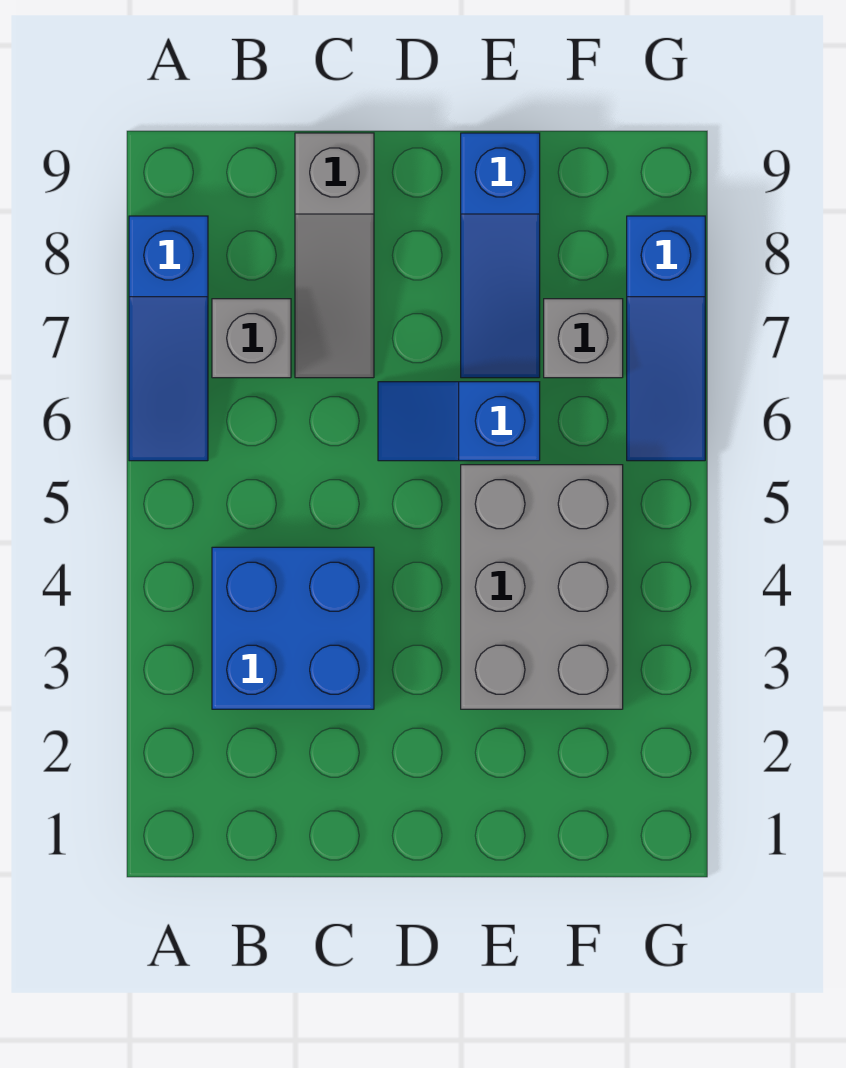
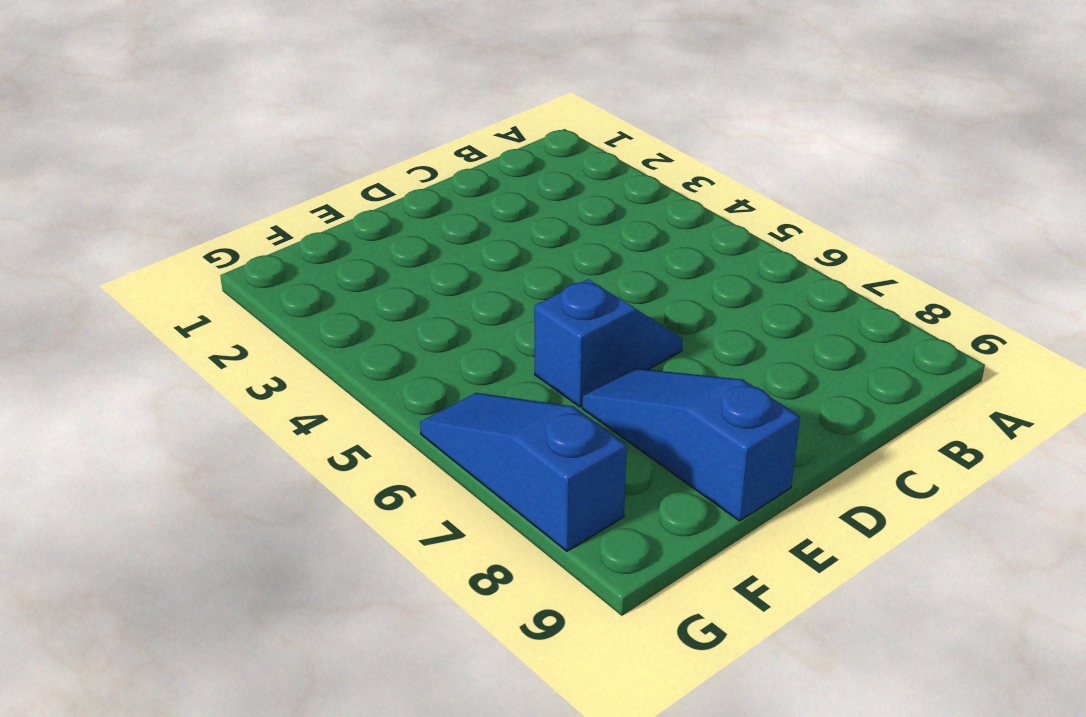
none -> blue 1x3 slope [129,216,208,461]
none -> blue 2x2 brick [212,547,374,709]

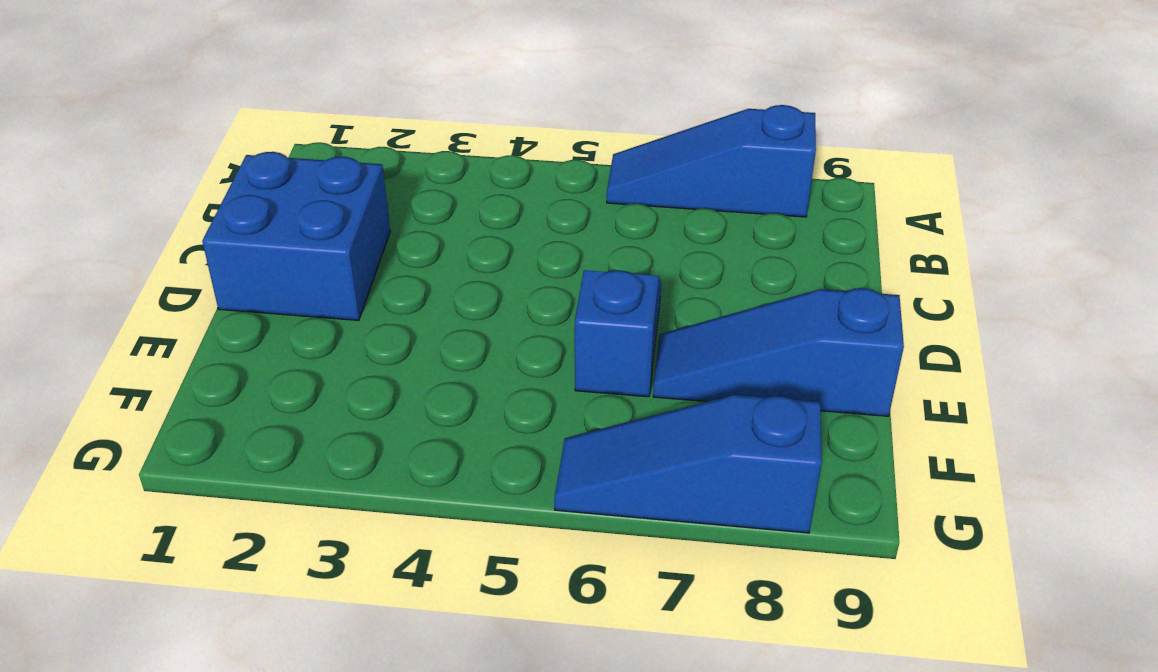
blue 2x2 brick [202,152,390,320] -> blue 2x2 brick moved to [212,547,374,709]
none -> grey 1x1 brick [212,299,291,378]
none -> grey 1x3 slope [295,133,374,378]

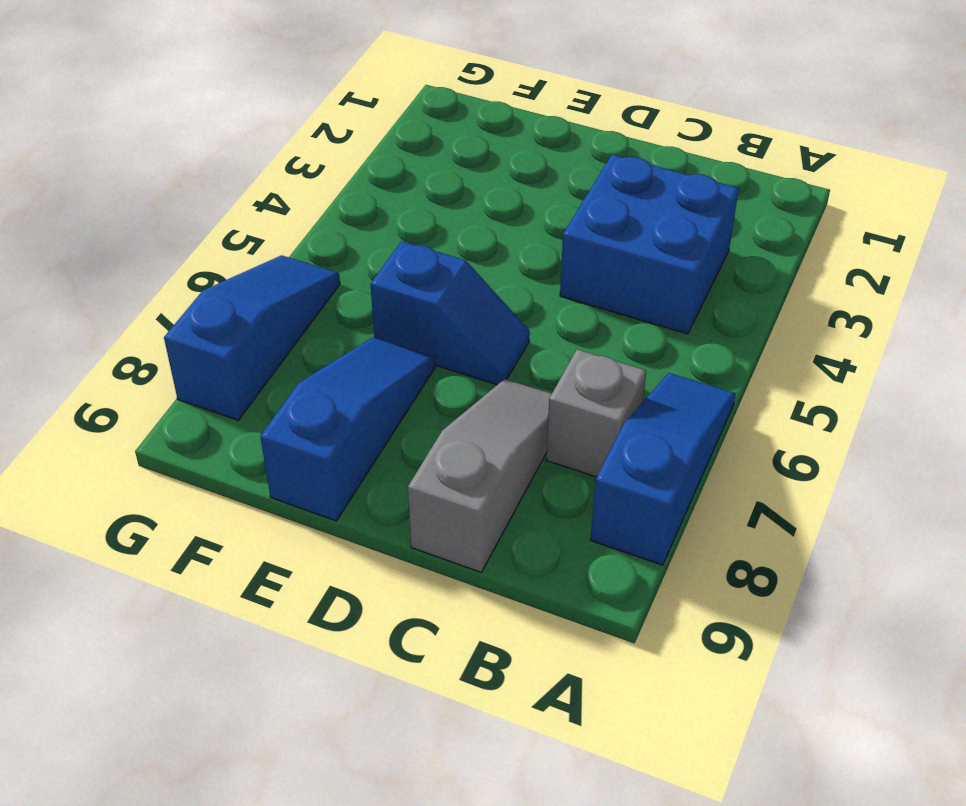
none -> grey 2x3 brick [461,465,623,709]
none -> grey 1x1 brick [544,299,623,378]

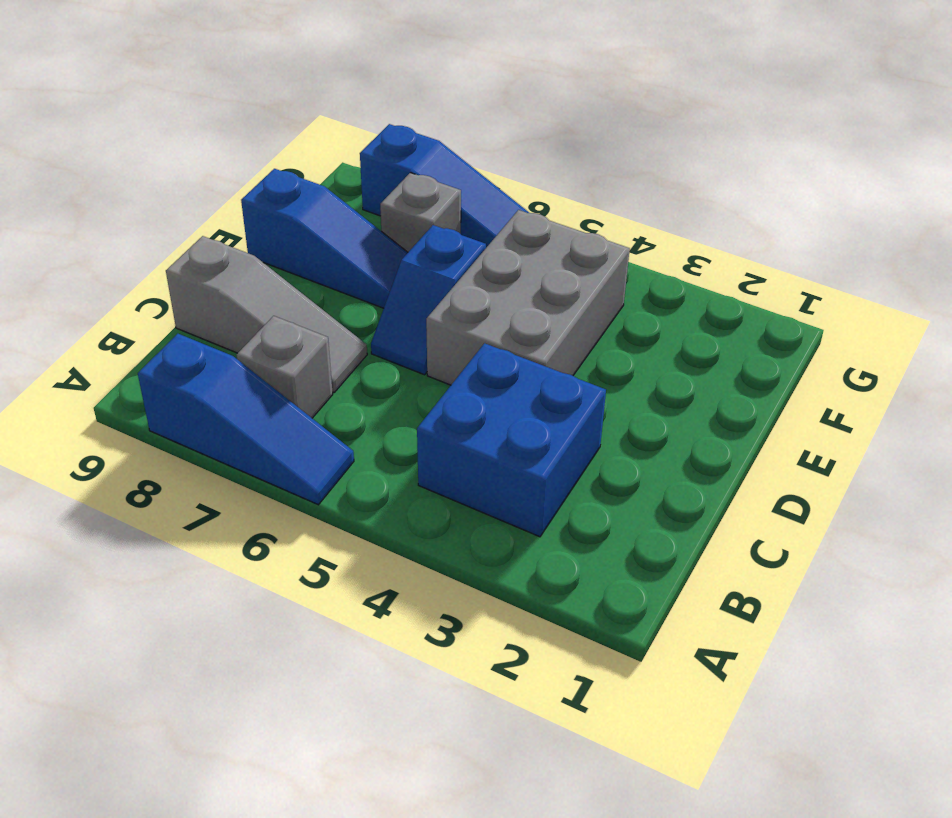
grey 2x3 brick [426,210,630,385] -> grey 2x3 brick turned to [461,465,623,709]

